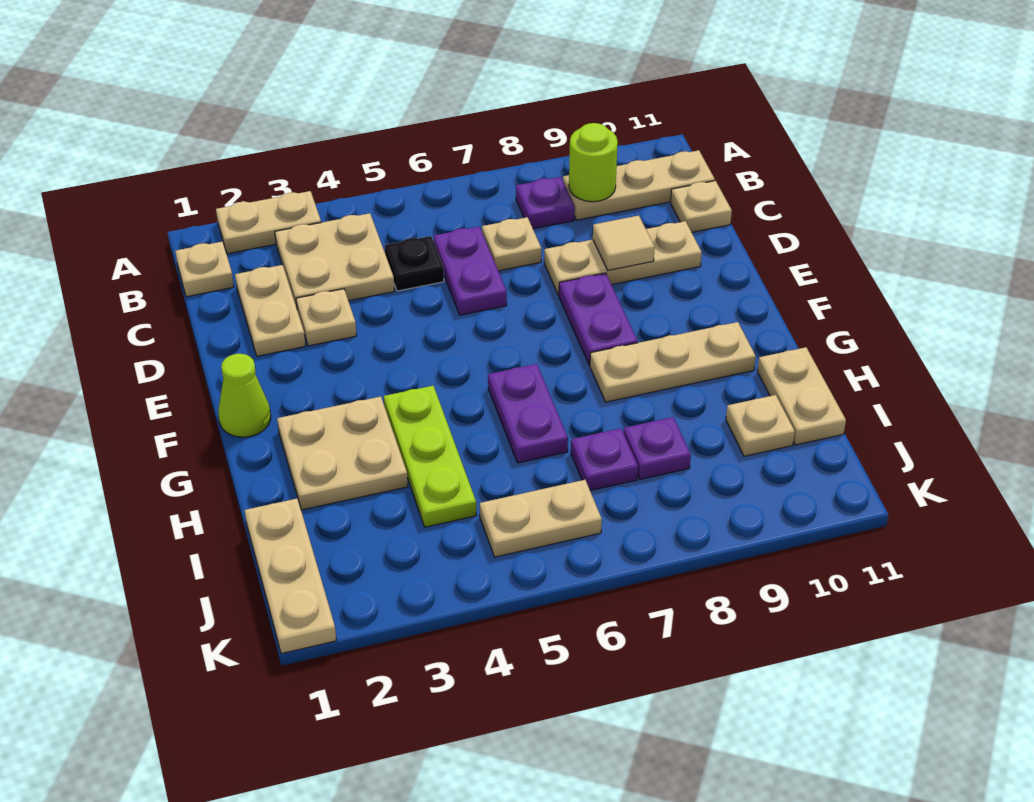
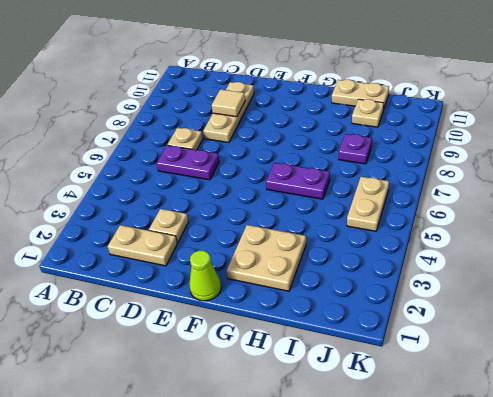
none -> tan 1x2 plate [216,191,321,254]
none -> tan 1x1 plate [175,241,234,297]
none -> tan 2x2 plate [275,213,395,308]

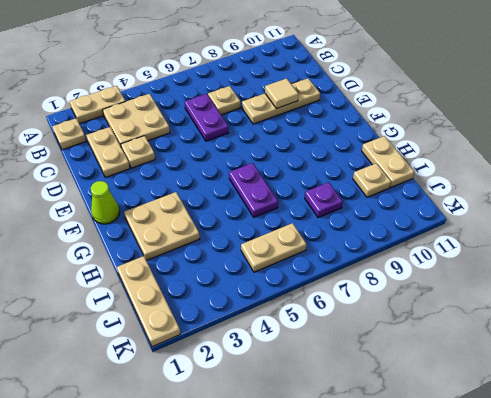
none -> purple 1x1 plate [516,177,575,229]
none -> tan 1x3 plate [563,150,715,220]
none -> black 1x1 plate [385,236,444,291]

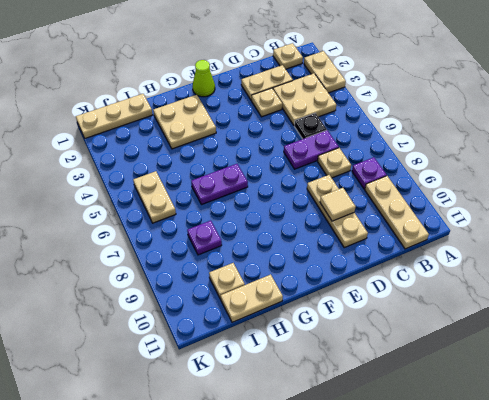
none -> tan 1x1 plate [671,181,732,232]
none -> purple 1x2 plate [559,273,638,365]
none -> lime 1x3 plate [384,386,476,527]

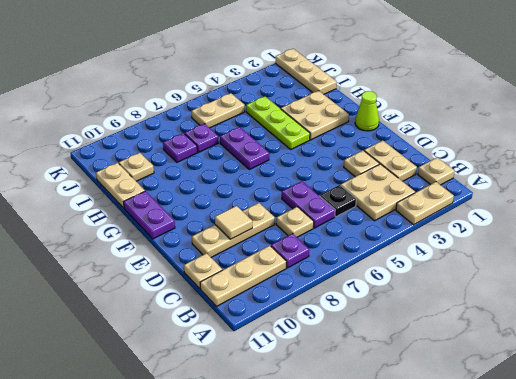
purple 1x2 plate [124,191,175,239] -> purple 1x2 plate moved to [559,273,638,365]
none -> tan 1x3 plate [590,322,756,402]
none -> lime 1x1 round brick [569,123,618,202]

